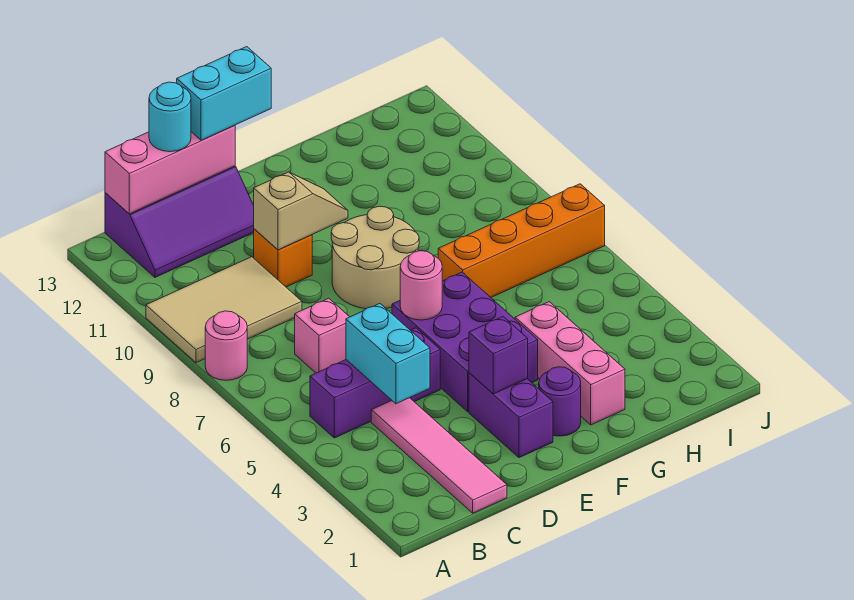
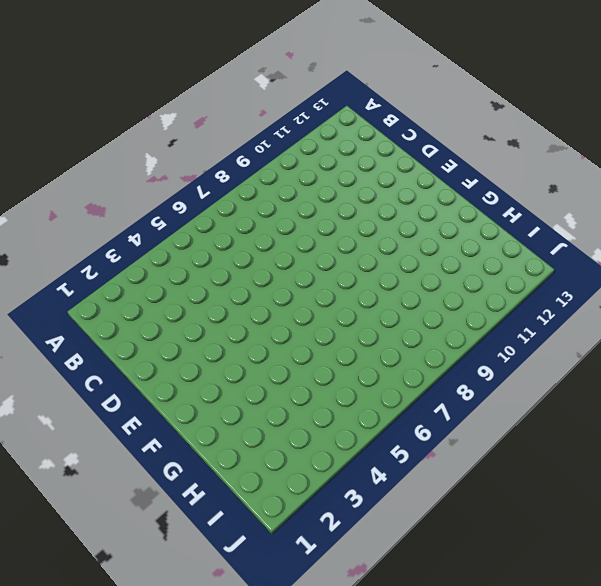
none -> pink 1x1 round brick [205,311,247,380]
none -> tan 2x3 tile [146,257,302,363]
none -> purple 1x3 brick [310,328,440,438]

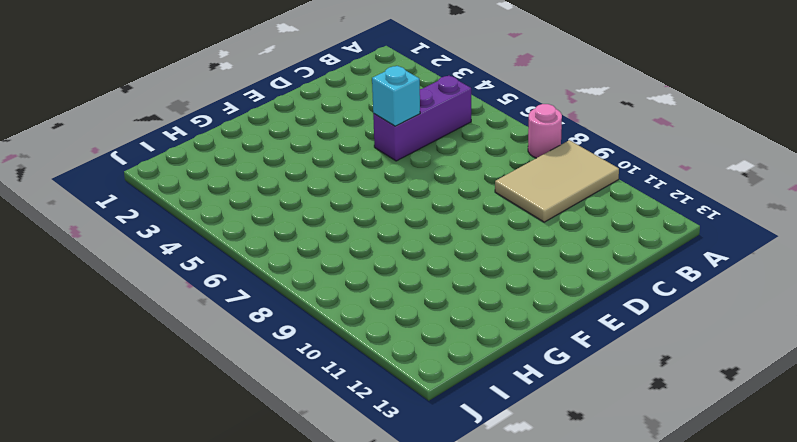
cyan 1x1 brick [372,66,420,126] -> none
none -> purple 2x3 slope [105,166,254,277]
none -> pink 1x4 tile [371,398,507,513]
none -> pink 1x1 brick [295,298,349,373]

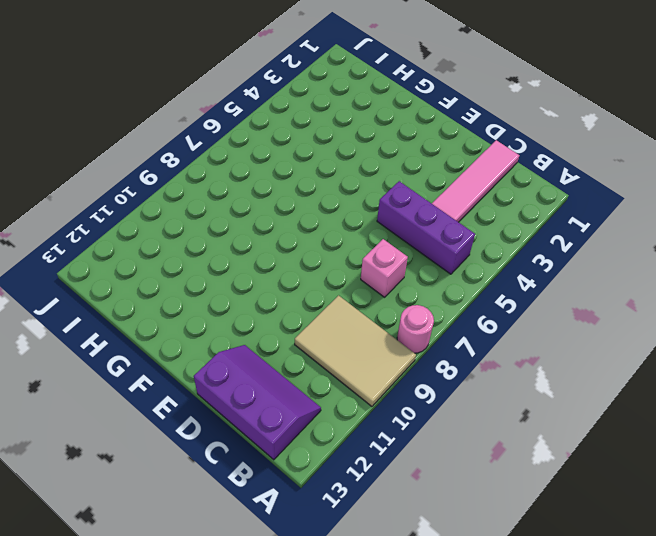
none -> orange 1x1 brick [254,229,312,287]
none -> purple 1x2 brick [469,373,553,458]
none -> purple 2x3 brick [392,272,538,412]

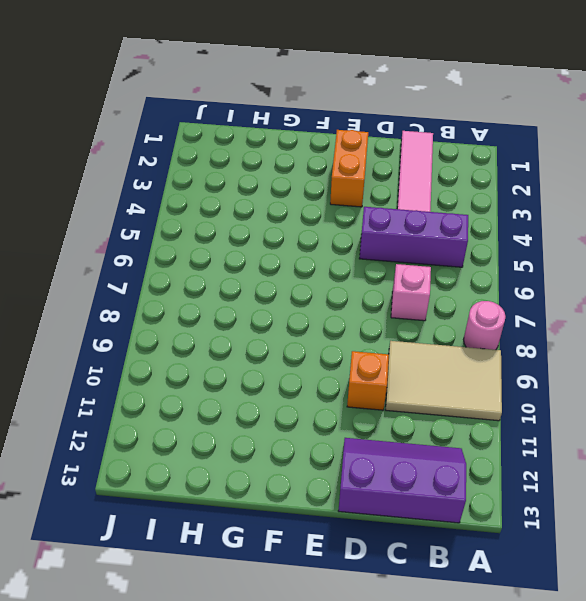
orange 1x2 brick [330,130,368,207] -> purple 1x2 brick [469,373,553,458]
none -> purple 2x3 brick [392,272,538,412]
none -> tan 2x2 round brick [331,206,419,309]
none -> purple 1x1 round brick [539,367,581,436]

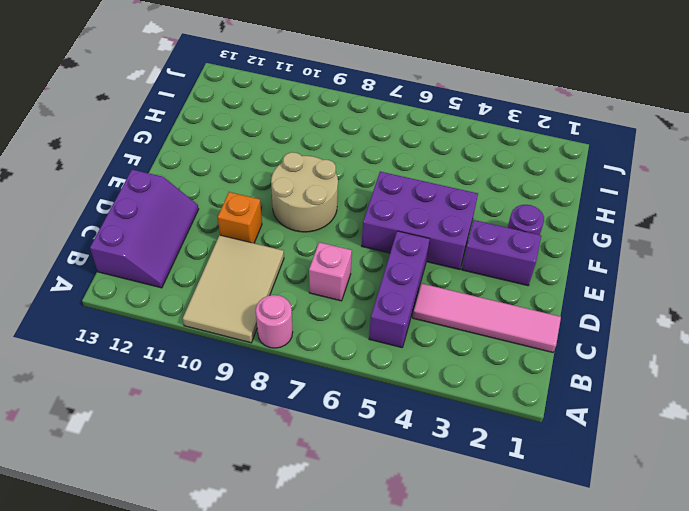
none -> pink 1x3 brick [515,302,625,425]
none -> orange 1x4 brick [438,184,605,297]
none -> pink 1x3 brick [105,125,235,214]

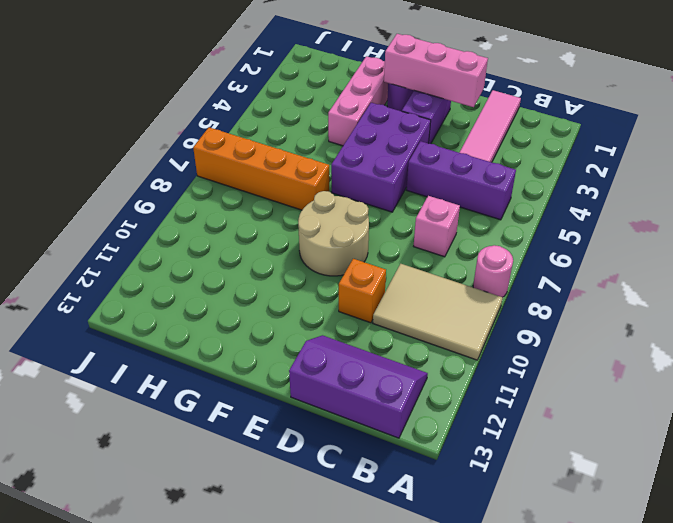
pink 1x3 brick [384,34,488,107] -> pink 1x3 brick moved to [105,125,235,214]
none -> cyan 1x2 brick [346,304,430,404]
none -> tan 1x2 slope [254,172,348,250]
none -> purple 1x1 brick [469,317,528,394]

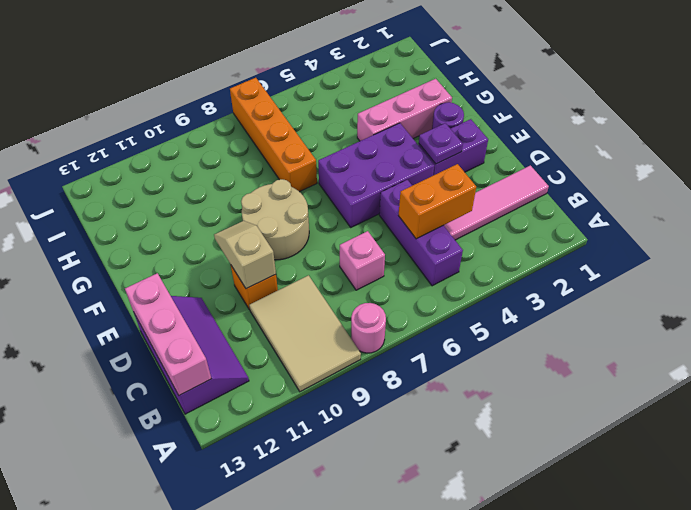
orange 1x2 brick [398,164,476,239] -> cyan 1x2 brick [346,304,430,404]
purple 1x1 plate [419,123,463,164] -> purple 1x1 brick [469,317,528,394]
none -> pink 1x1 round brick [400,251,442,320]
none -> cyan 1x1 round brick [149,82,191,152]
none -> cyan 1x2 brick [177,47,271,141]

